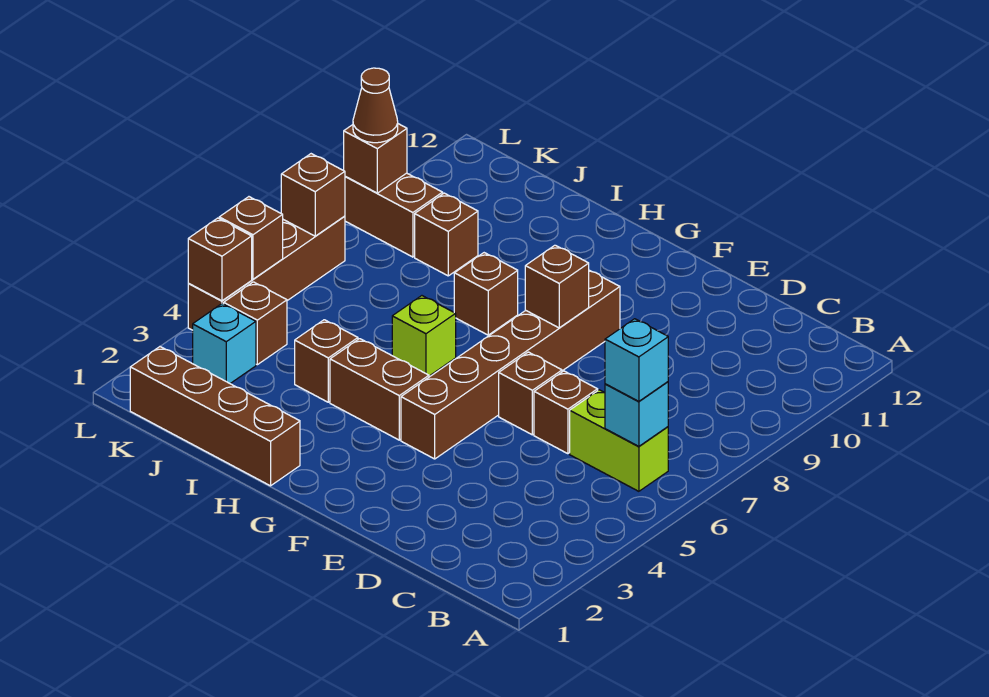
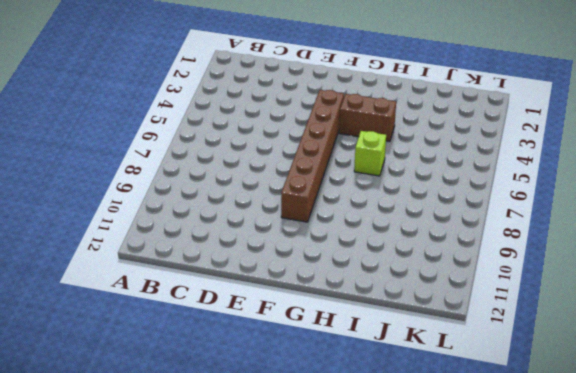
none -> lime 1x2 brick [570,390,668,491]
none -> brown 1x1 brick [534,371,598,454]
none -> brown 1x1 brick [499,352,562,435]

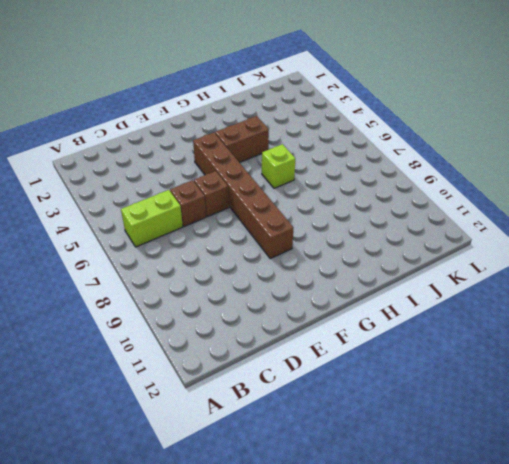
none -> brown 1x4 brick [130,347,300,486]
none -> brown 1x1 brick [454,253,518,335]
none -> brown 1x1 brick [295,320,358,402]

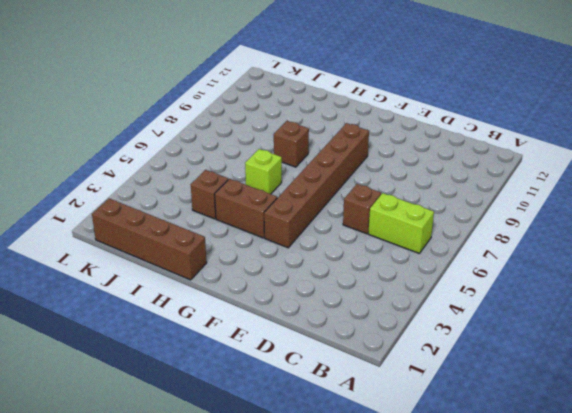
none -> brown 1x1 brick [499,352,562,435]
none -> brown 1x1 brick [415,193,478,276]
none -> cyan 1x1 brick [193,304,256,383]

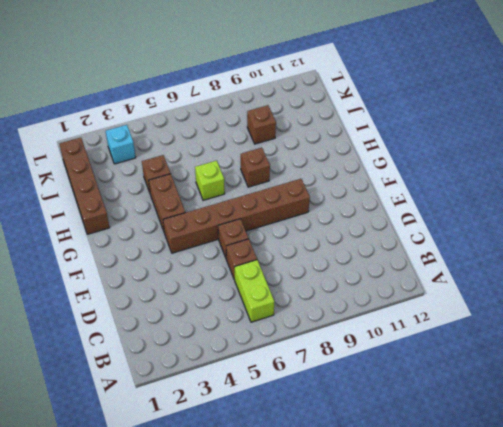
none -> brown 1x1 brick [224,282,287,365]
none -> brown 1x2 brick [345,173,443,257]
none -> brown 1x4 brick [188,216,345,330]

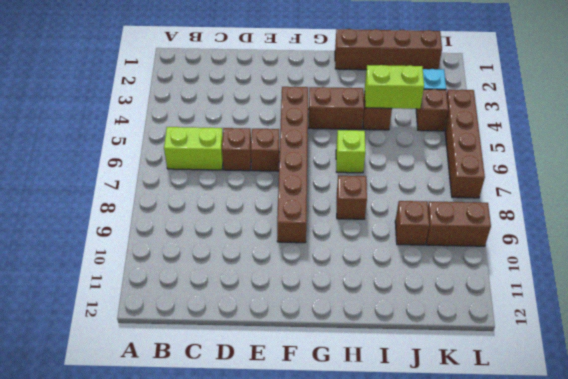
lime 1x2 brick [365,65,424,109] -> none
none -> cyan 1x1 brick [605,382,668,446]
none -> brown 1x1 brick [525,245,589,328]
none -> brown 1x1 brick [188,218,252,301]

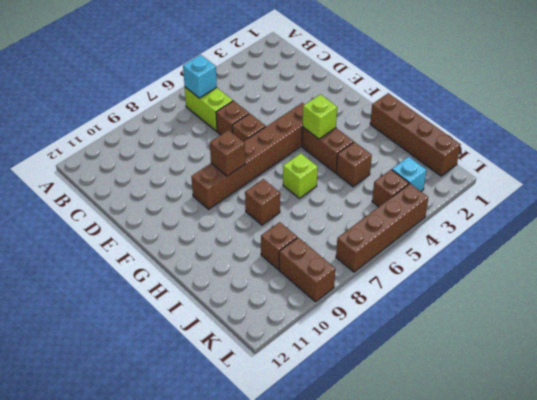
lime 1x1 brick [303,94,337,139] -> none
none -> brown 1x1 brick [188,218,252,301]
none -> brown 1x1 brick [219,197,283,279]
none -> brown 1x1 brick [281,154,345,236]

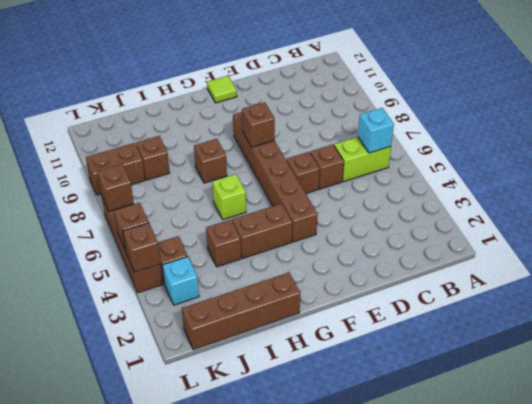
lime 1x1 tile [207,76,237,103] -> none
none -> brown 1x1 brick [344,124,407,193]
none -> cyan 1x1 brick [605,319,668,401]
none -> brown 1x1 cone [353,68,398,143]

